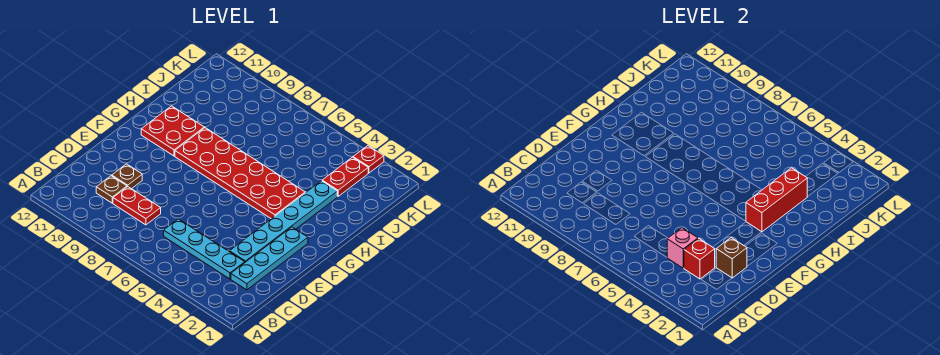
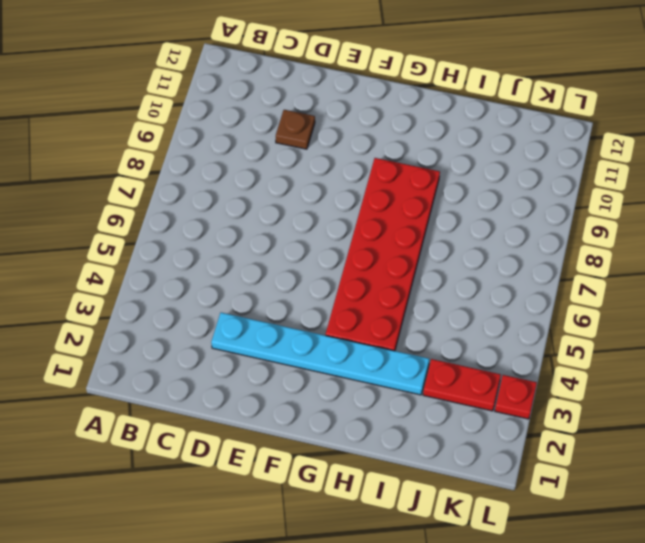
none -> cyan 1x4 plate [231,227,308,290]
none -> cyan 1x4 plate [164,219,245,279]
none -> red 1x2 plate [113,187,161,225]

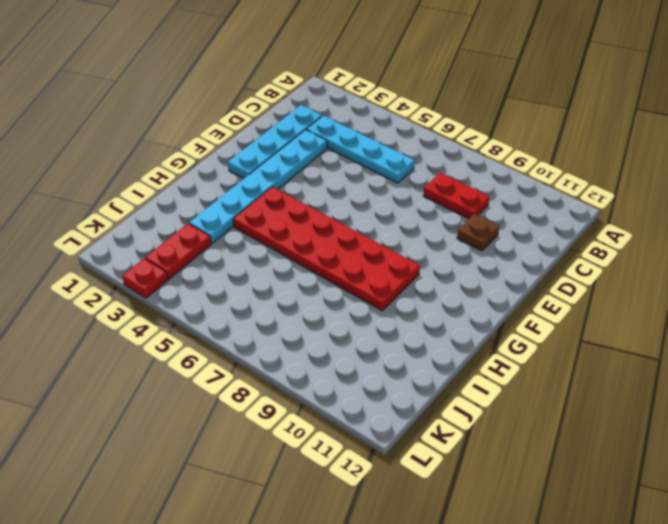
none -> brown 1x1 plate [96,176,127,203]
none -> red 2x2 plate [141,106,204,156]
none -> red 1x1 brick [684,239,715,279]

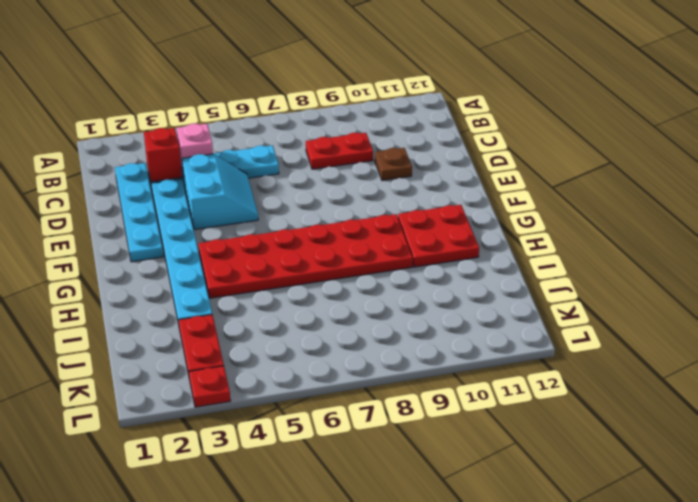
cyan 2x2 slope [182,154,258,230] -> none
none -> brown 1x1 plate [96,176,127,203]
none -> brown 1x1 brick [716,238,747,278]
none -> red 1x3 brick [746,168,807,232]

